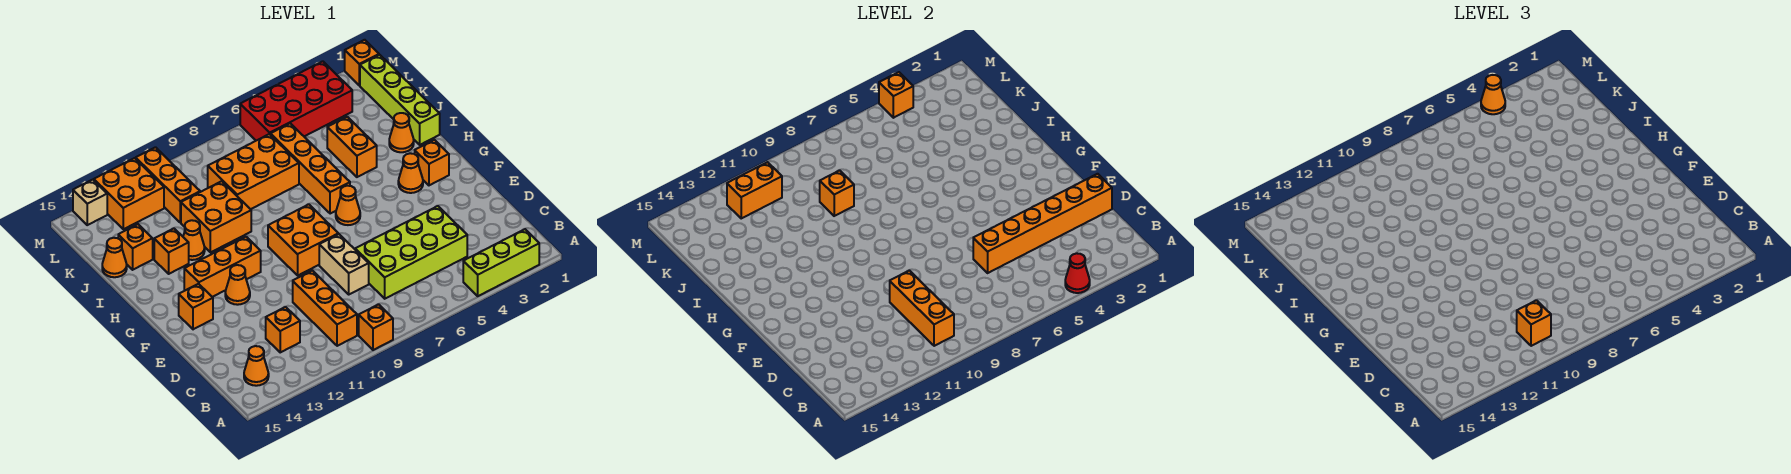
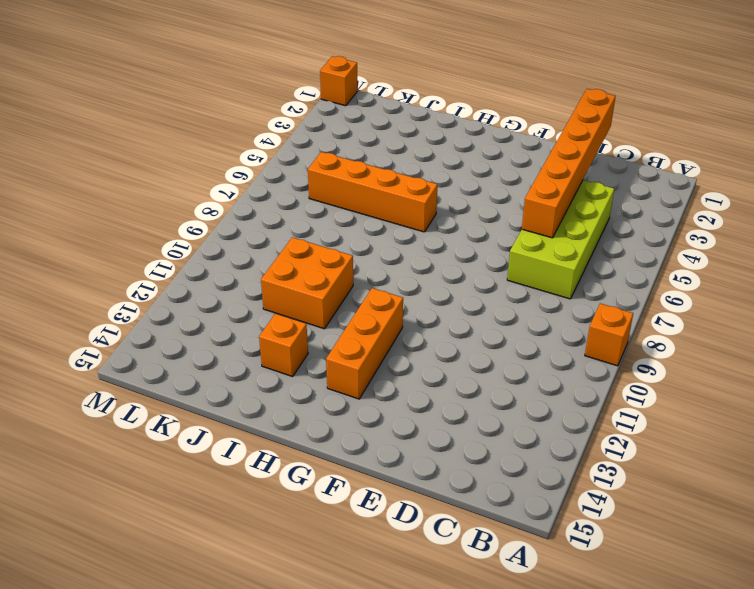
none -> lime 1x3 brick [463,229,539,296]
none -> orange 1x3 brick [293,271,357,346]
none -> orange 1x1 cone [244,346,269,386]
none -> orange 1x1 brick [266,307,300,352]

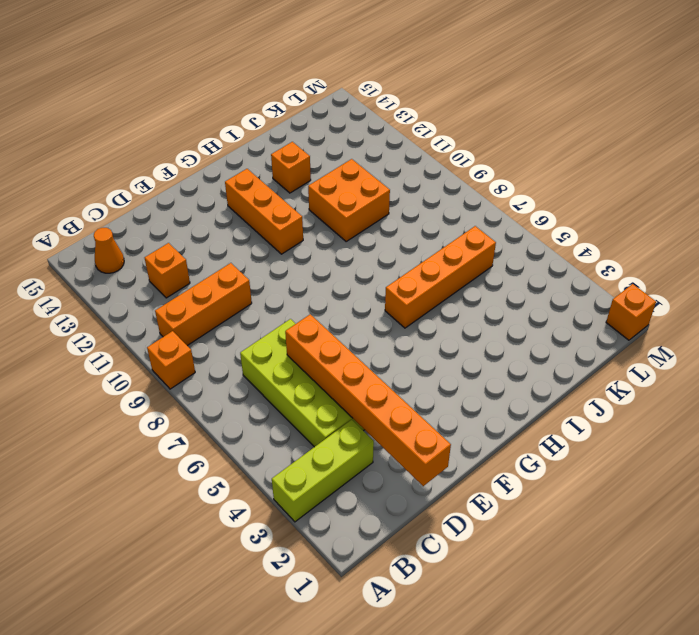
lime 1x3 brick [272,420,374,522] -> lime 1x3 brick turned to [463,229,539,296]
none -> tan 1x2 brick [319,234,369,294]
none -> orange 2x2 brick [268,204,338,275]
none -> orange 1x1 cone [225,265,250,305]
none -> orange 1x1 brick [179,284,213,329]

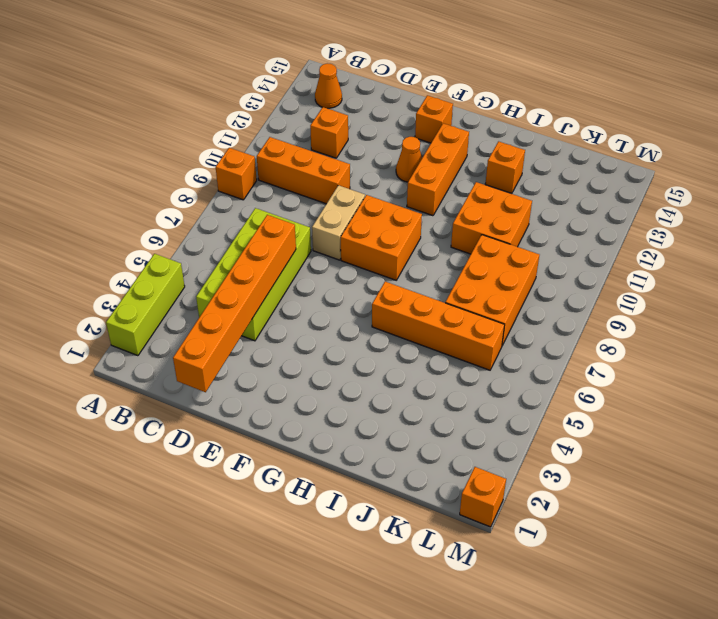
tan 1x2 brick [312,185,365,260] -> tan 1x2 brick turned to [319,234,369,294]
none -> orange 1x1 brick [415,140,449,185]
none -> orange 1x1 cone [398,153,423,193]
none -> orange 1x1 cone [336,186,360,225]
none -> lime 1x4 brick [360,55,440,145]

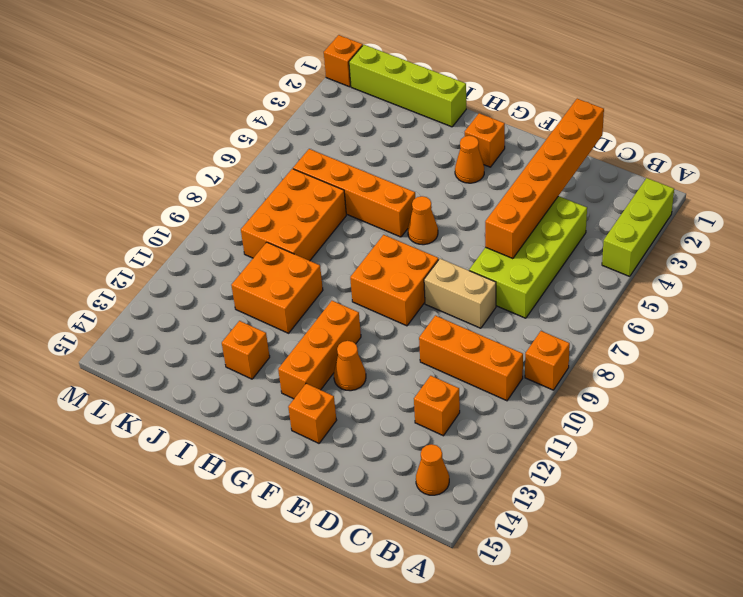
none -> orange 1x1 cone [389,113,414,152]
none -> orange 1x2 brick [327,117,377,177]
none -> orange 1x1 cone [183,220,205,260]
none -> orange 1x1 brick [118,224,153,270]

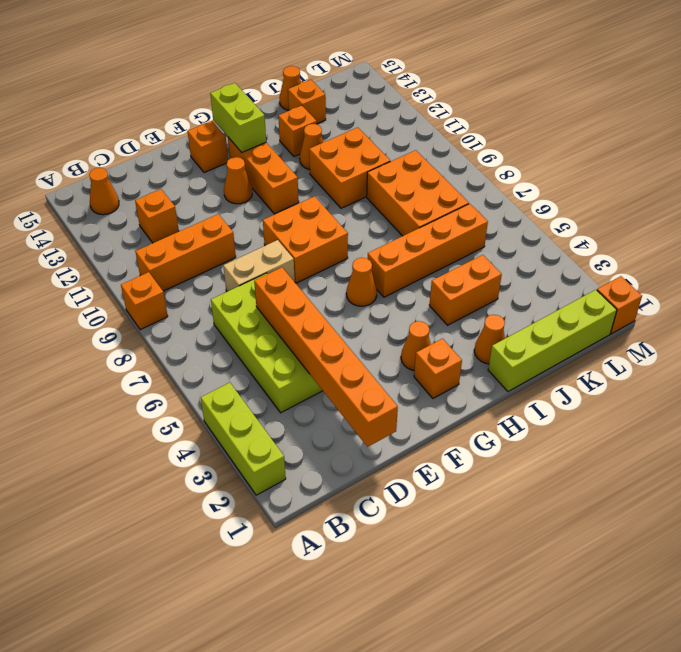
lime 1x2 brick [210,83,266,152] -> none
none -> orange 1x3 brick [136,147,200,223]
none -> red 2x4 brick [240,61,352,141]
none -> orange 2x2 brick [94,158,164,229]
none -> tan 1x1 brick [73,180,107,225]

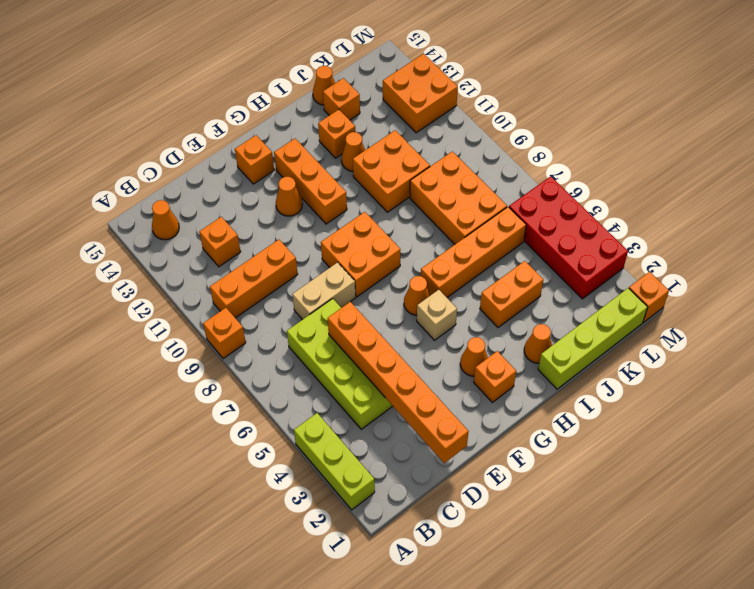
tan 1x1 brick [417,290,457,340] -> tan 1x1 brick moved to [73,180,107,225]
none -> orange 1x3 brick [136,147,200,223]
none -> red 1x1 cone [1065,253,1090,293]
none -> orange 1x3 brick [890,271,954,346]
none -> orange 1x1 brick [820,170,854,216]

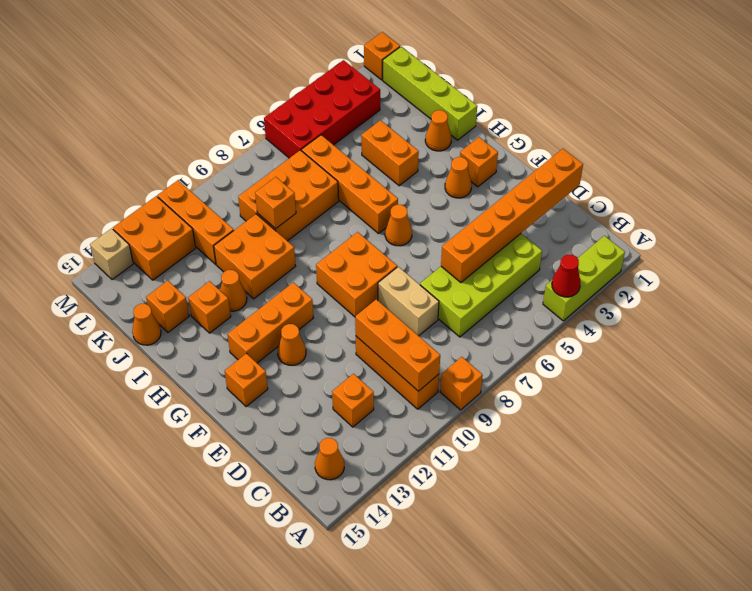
none -> orange 1x2 brick [727,162,782,218]
none -> orange 1x1 brick [879,72,913,118]
none -> orange 1x1 brick [1517,300,1551,346]
none -> orange 1x1 cone [1481,75,1505,114]

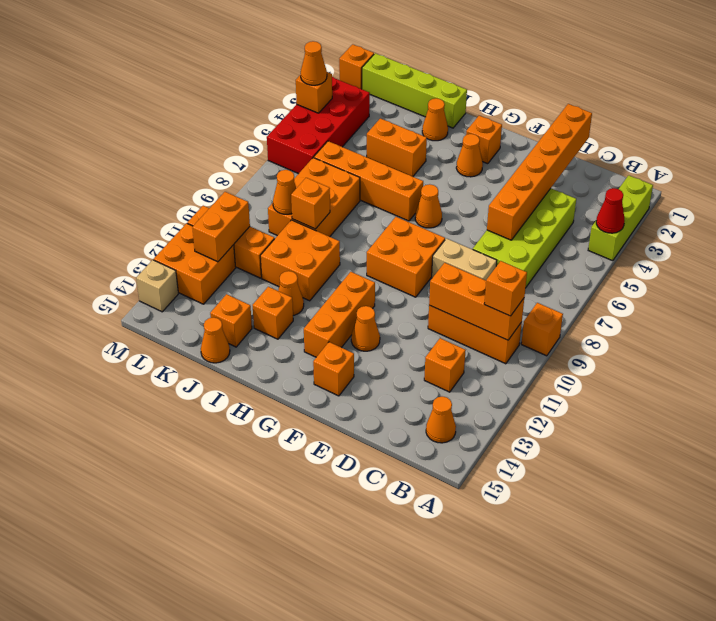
orange 1x1 cone [273,170,296,214] -> none

